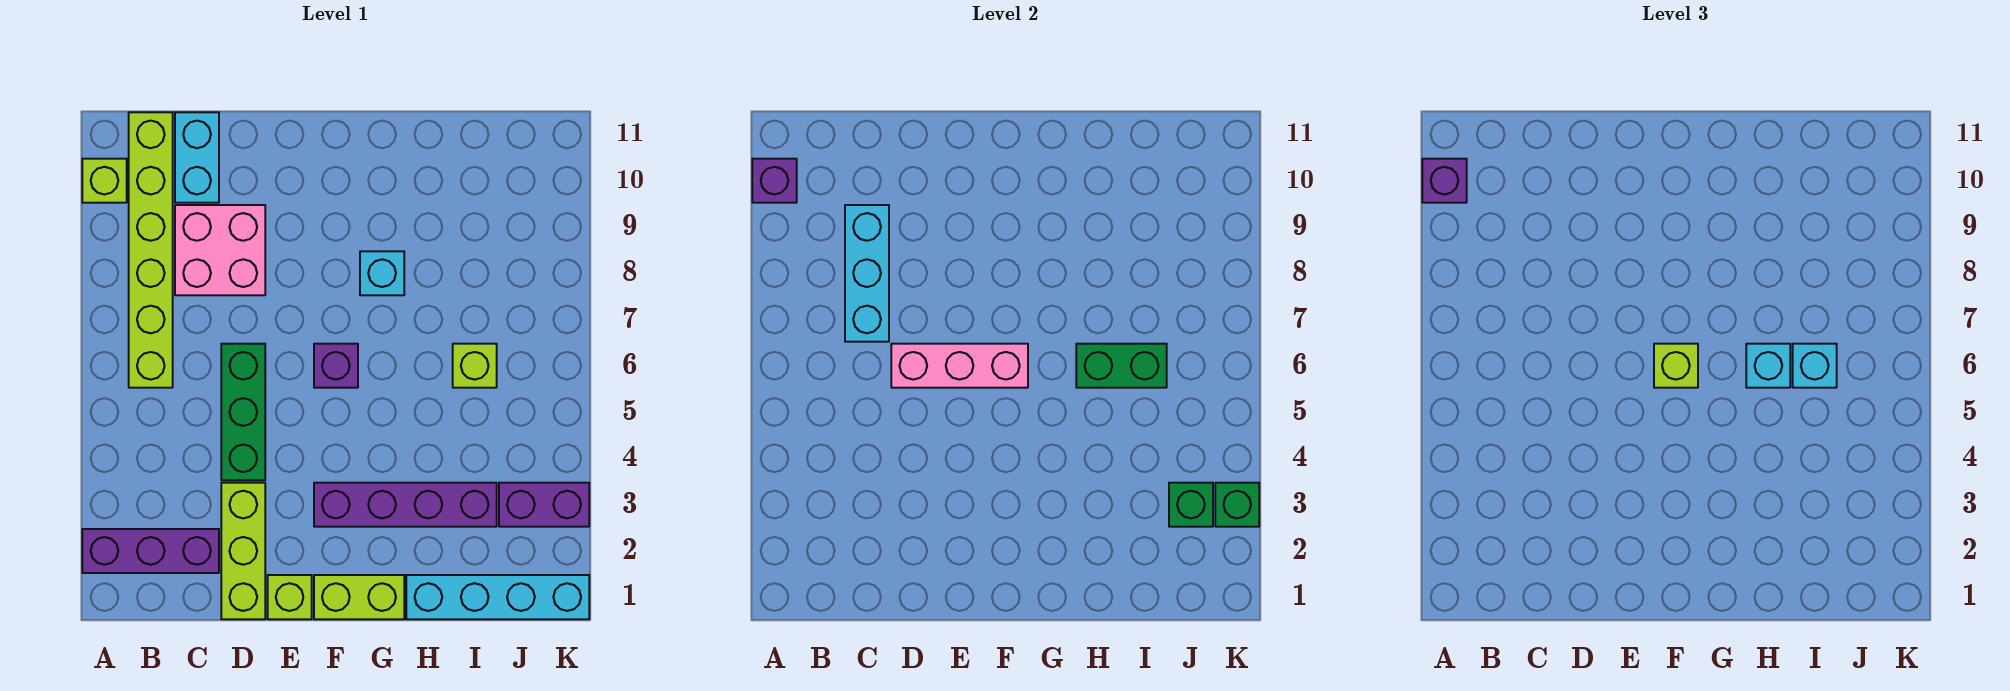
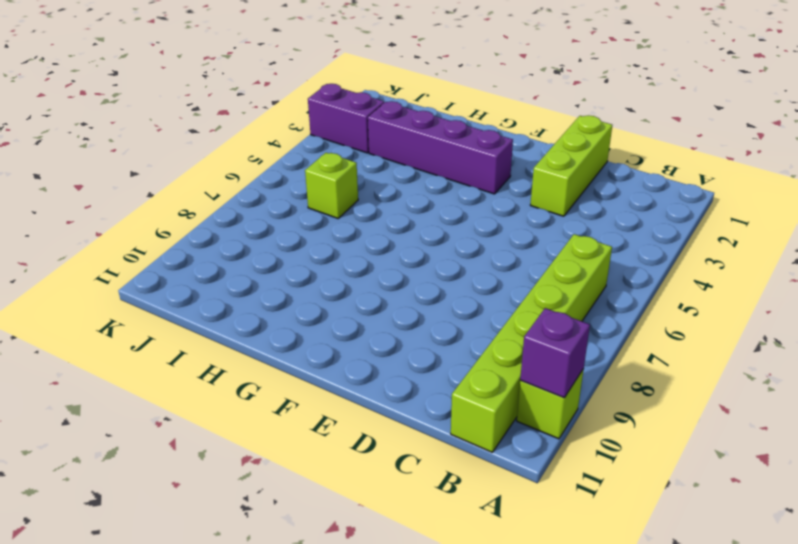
none -> purple 1x3 brick [82,529,219,573]
none -> pink 2x2 brick [175,205,265,295]
none -> cyan 1x2 brick [175,112,219,203]

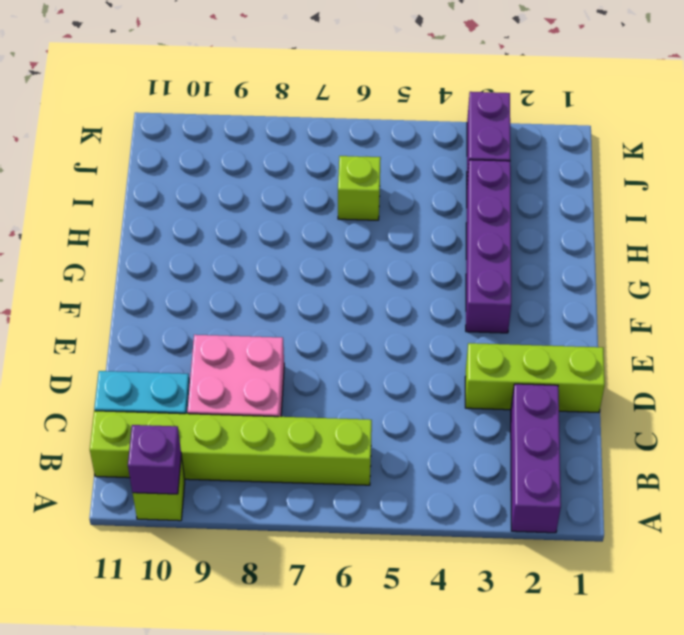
none -> green 1x3 brick [221,344,265,480]
none -> lime 1x1 brick [268,575,312,619]
none -> lime 1x2 brick [314,575,404,619]

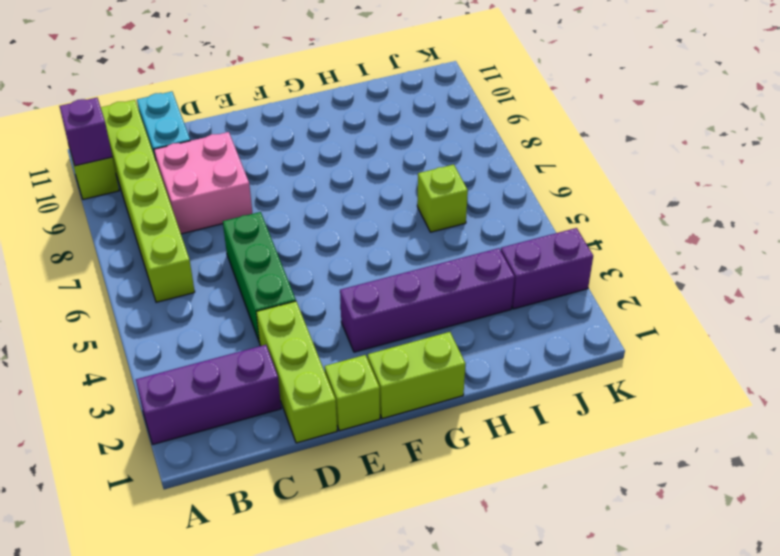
none -> purple 1x1 brick [314,344,358,388]
none -> cyan 1x1 brick [360,251,404,295]
none -> cyan 1x4 brick [406,575,589,619]

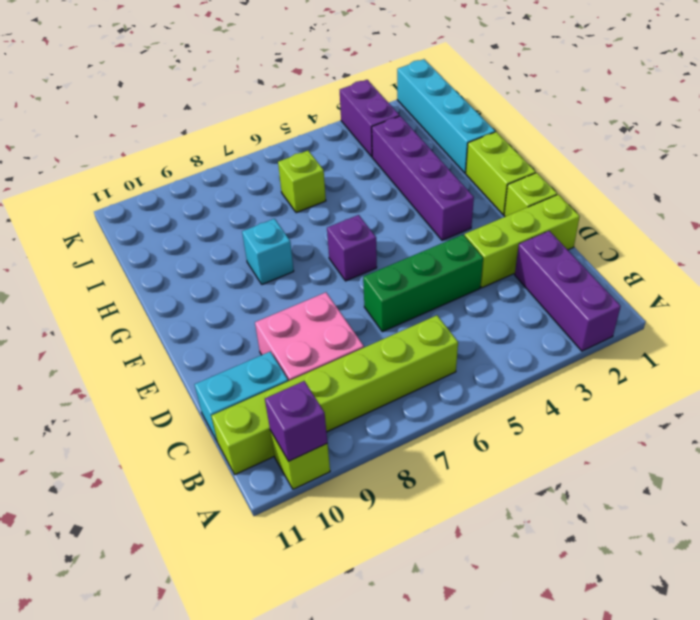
none -> cyan 1x3 brick [845,205,889,342]
none -> pink 1x3 brick [891,344,1028,388]
none -> green 1x2 brick [1076,344,1167,388]

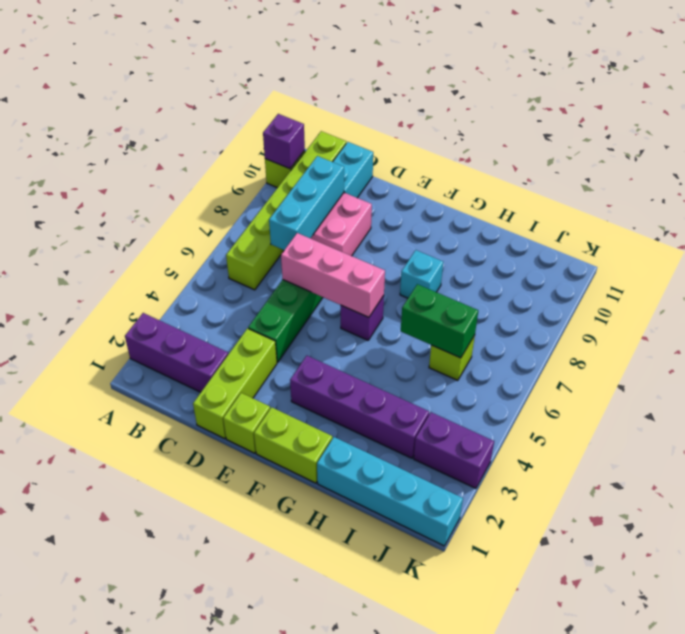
none -> green 1x1 brick [1169,483,1213,527]
none -> green 1x1 brick [1215,483,1259,527]
none -> purple 1x1 brick [1422,159,1467,203]

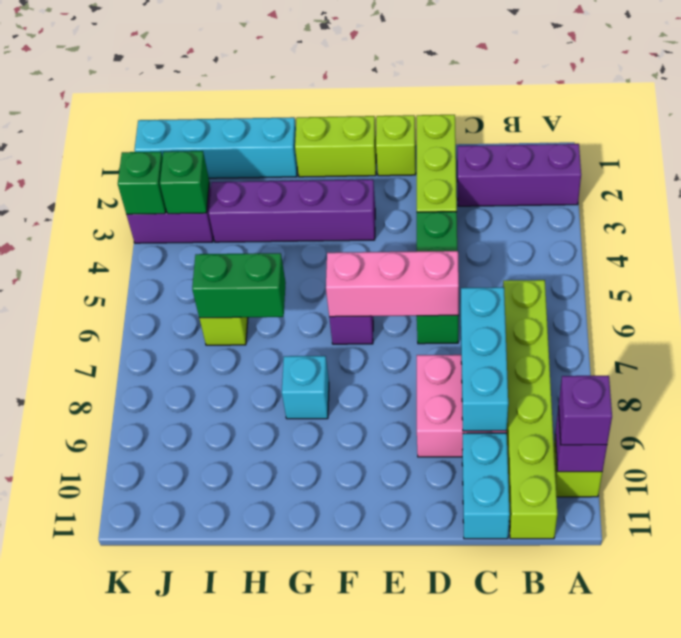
none -> lime 1x1 brick [1654,344,1698,388]
none -> cyan 1x1 brick [1746,344,1790,388]
none -> cyan 1x1 brick [1793,344,1837,388]

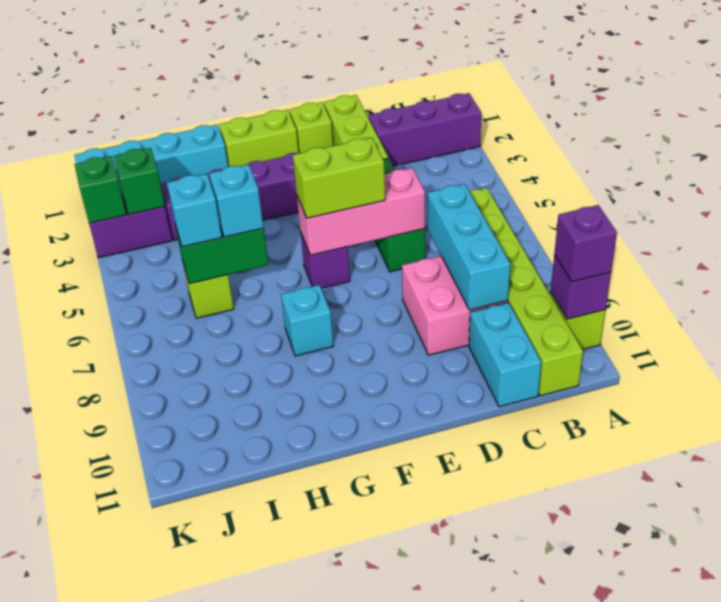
lime 1x2 brick [293,138,385,218] -> lime 1x1 brick [1654,344,1698,388]

